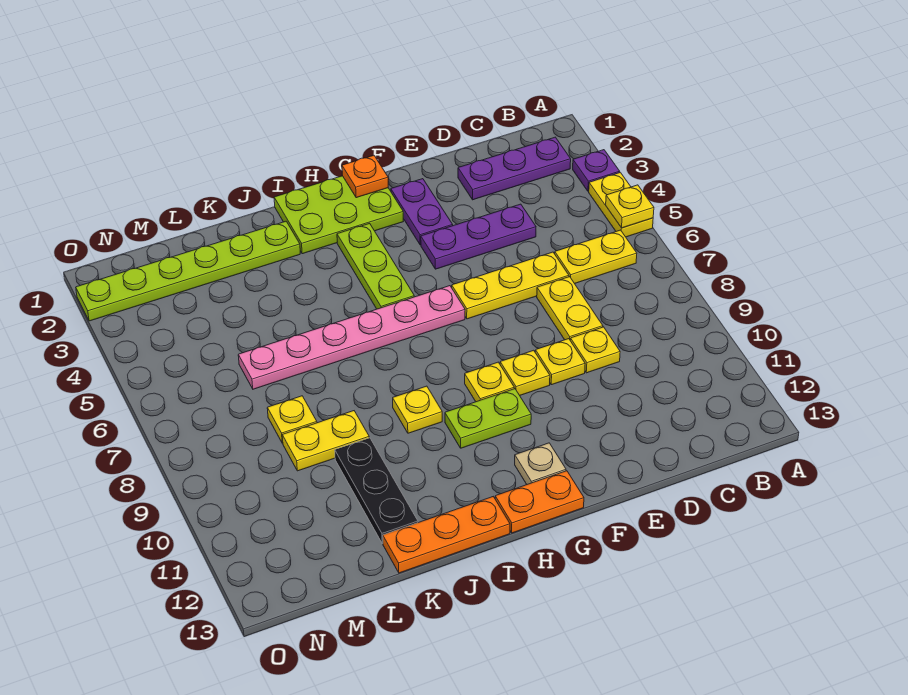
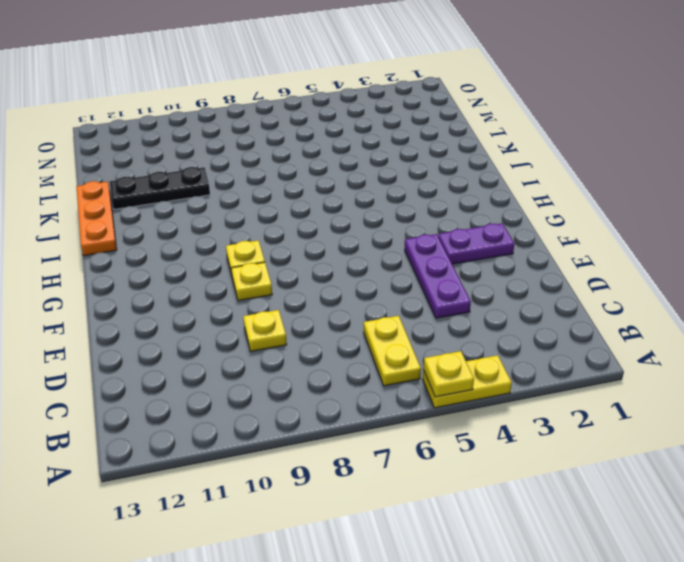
none -> purple 1x1 plate [573,150,620,191]
none -> purple 1x3 plate [458,137,571,200]
none -> yellow 1x3 plate [452,252,569,319]

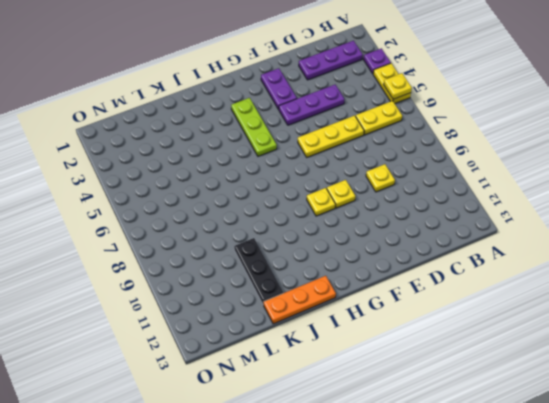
none -> yellow 1x2 plate [537,277,603,340]
none -> yellow 1x1 plate [535,339,585,385]
none -> lime 2x3 plate [274,176,403,254]

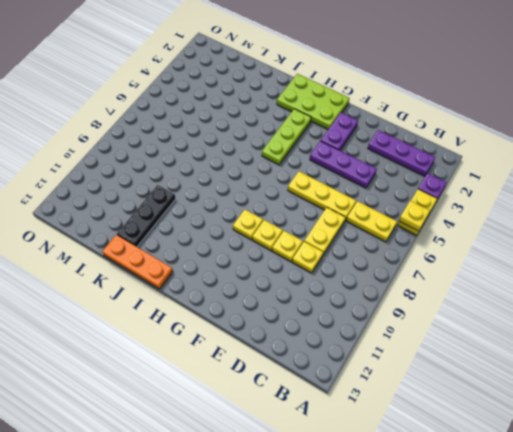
none -> pink 1x6 plate [238,286,465,389]
none -> lime 1x2 plate [445,389,531,448]
none -> tan 1x1 plate [515,443,566,484]

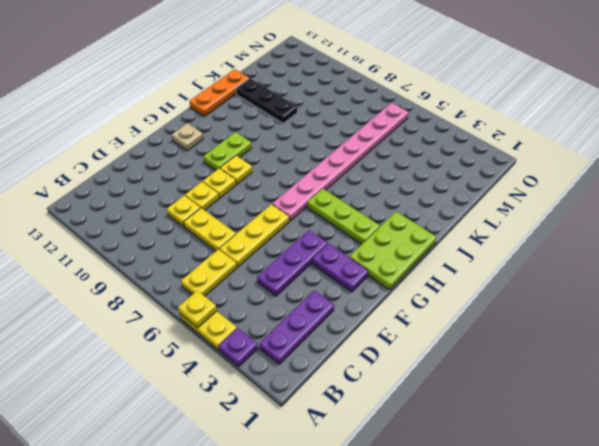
pink 1x8 plate [272,103,409,221] -> pink 1x6 plate [238,286,465,389]
none -> orange 1x2 plate [495,471,584,533]
none -> yellow 1x1 plate [393,386,442,433]
none -> lime 1x6 plate [76,221,300,321]

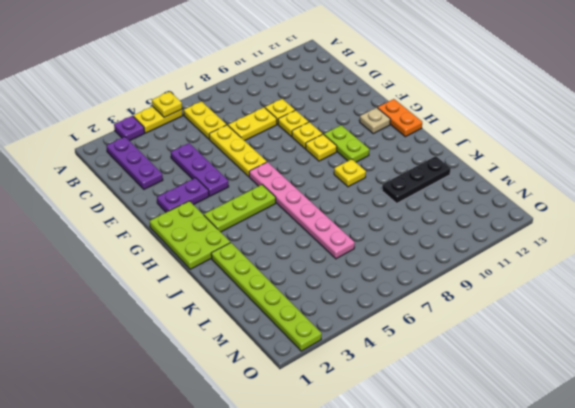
none -> orange 1x3 plate [383,497,510,573]
none -> yellow 1x2 plate [282,411,369,471]
none -> yellow 1x1 plate [267,396,317,443]

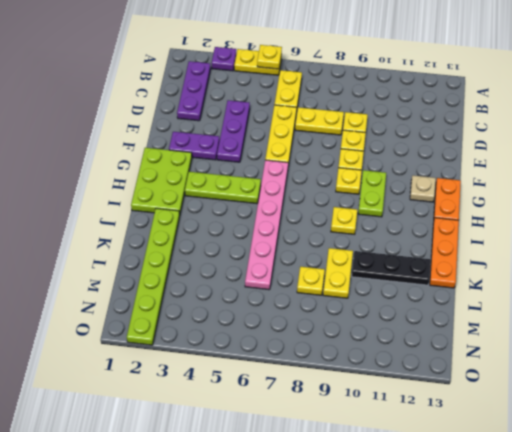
none -> orange 1x1 plate [342,155,388,198]

